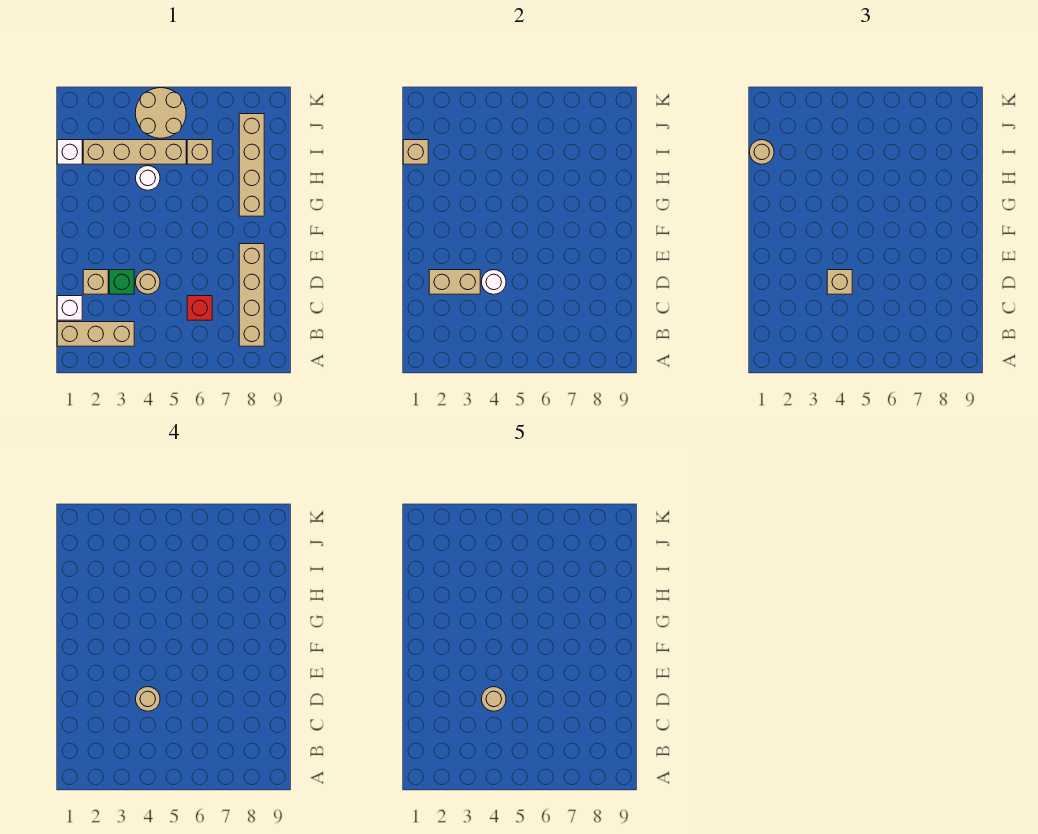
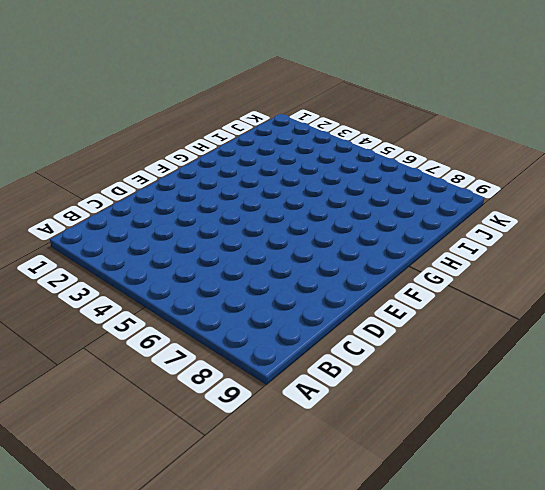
none -> tan 1x3 brick [57,322,134,346]
none -> tan 1x4 brick [239,244,264,346]
none -> white 1x1 brick [57,296,82,320]

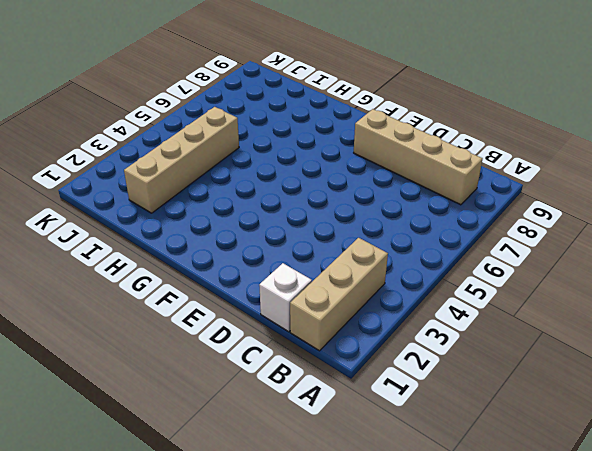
none -> red 1x1 brick [187,296,212,320]
none -> tan 1x1 brick [83,270,108,294]
none -> green 1x1 brick [109,270,134,294]

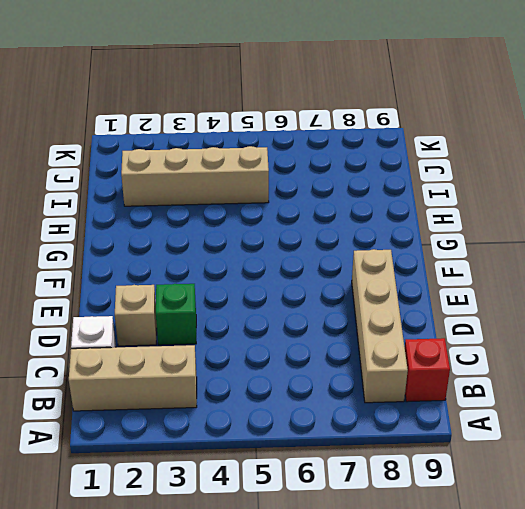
red 1x1 brick [405,338,450,402] -> red 1x1 brick moved to [187,296,212,320]
none -> tan 1x1 round brick [136,270,160,294]
none -> tan 1x4 brick [239,114,264,216]
none -> white 1x1 round brick [136,166,160,190]

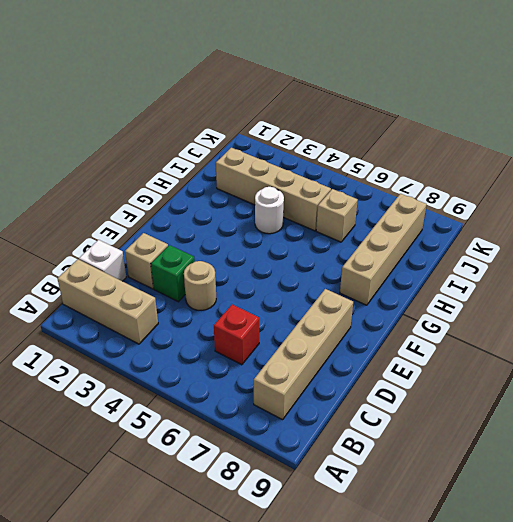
none -> white 1x1 brick [57,140,82,164]
none -> tan 2x2 round brick [135,88,186,138]
none -> tan 1x2 brick [429,270,480,294]

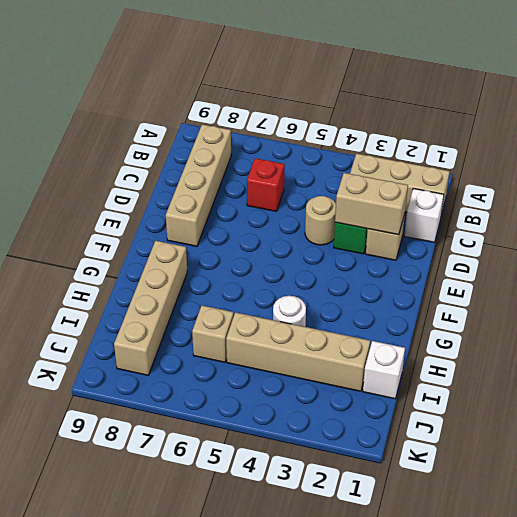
none -> tan 2x2 round brick [135,88,186,138]
none -> white 1x1 round brick [482,270,506,294]
none -> tan 1x1 brick [403,140,428,164]

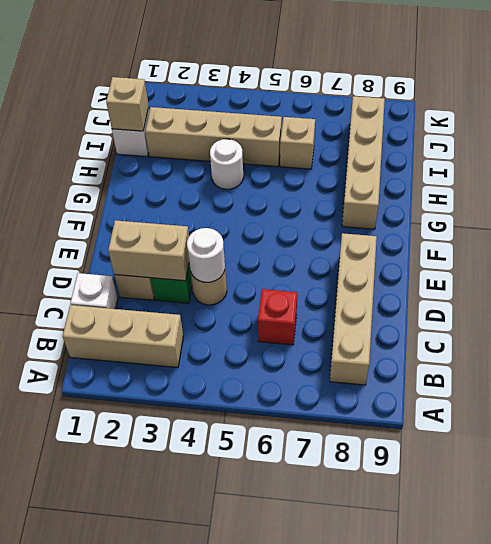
none -> tan 2x2 round brick [135,88,186,138]
none -> tan 1x1 brick [827,270,852,294]
none -> tan 1x1 round brick [750,140,774,164]

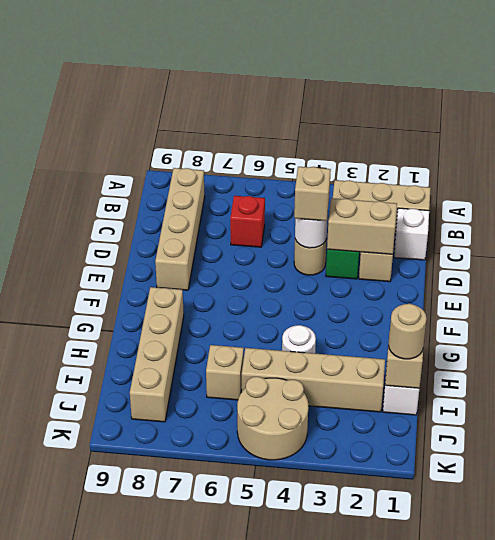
none -> tan 1x1 round brick [136,687,160,711]
none -> tan 1x1 round brick [482,687,506,711]

